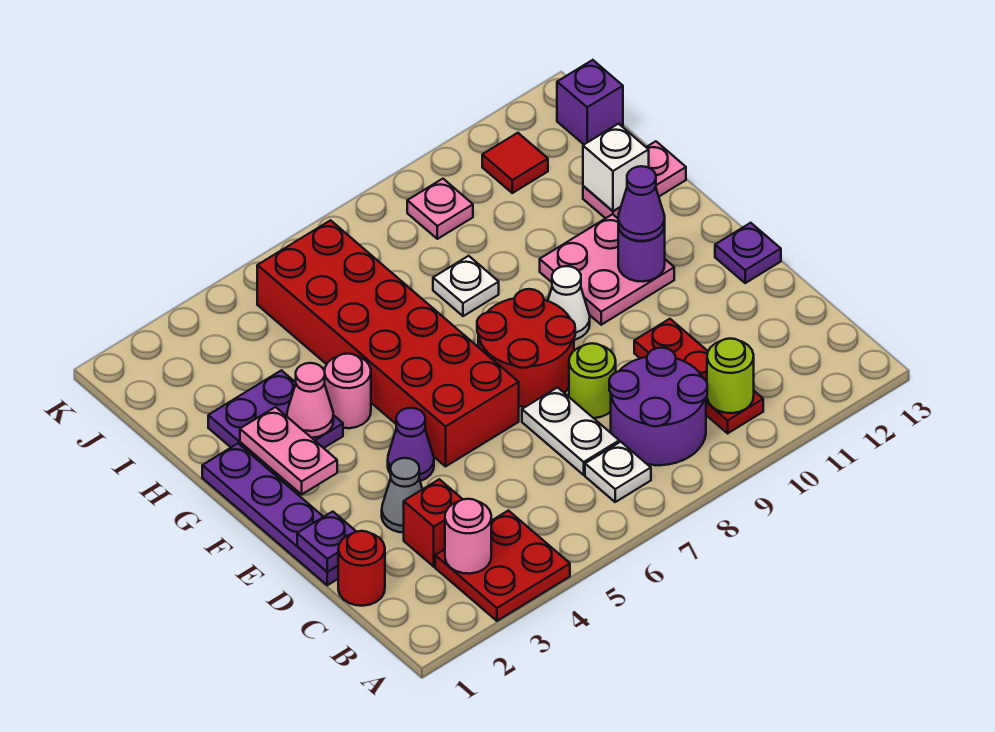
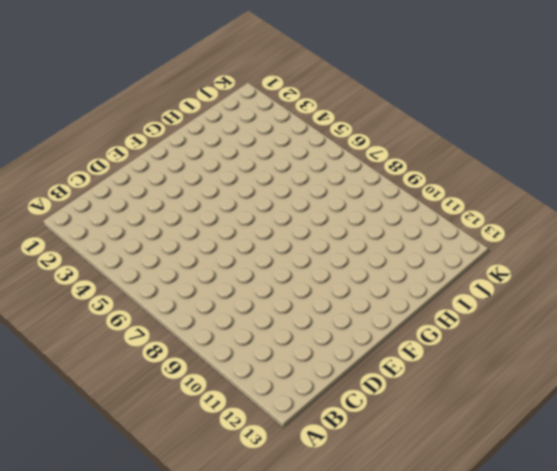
none -> red 2x2 plate [435,511,570,621]
none -> white 1x1 plate [585,442,651,502]
none -> purple 2x2 round brick [609,348,707,465]
none -> red 1x3 plate [634,319,763,433]

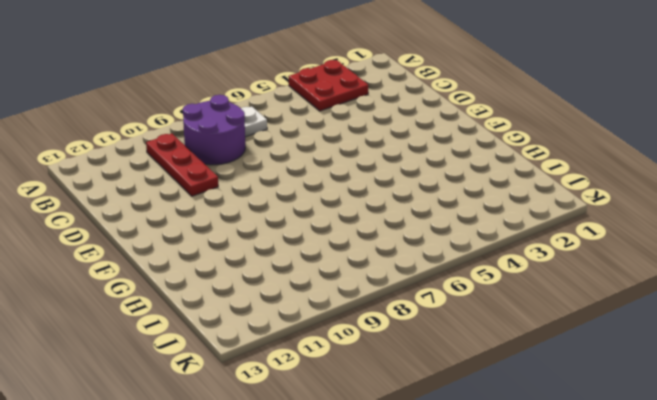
none -> red 1x1 round brick [338,531,385,606]
none -> red 1x1 brick [404,479,463,567]
none -> white 1x2 plate [522,387,619,475]
none -> purple 1x4 plate [202,444,338,585]

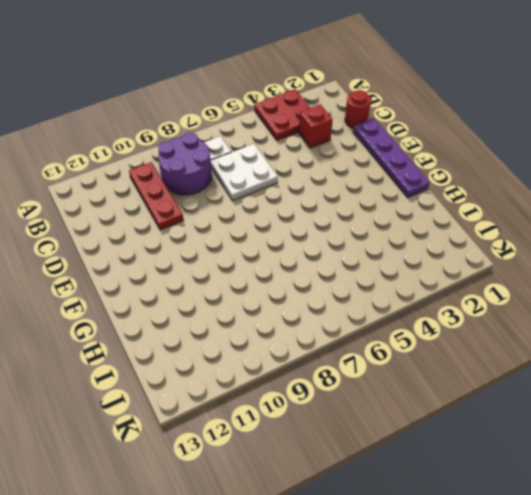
white 2x2 plate [210,144,278,201] -> white 1x2 plate [522,387,619,475]
none -> grey 1x1 cone [382,458,422,533]
none -> lime 1x1 round brick [569,343,616,418]
none -> purple 1x1 cone [388,408,434,481]
none -> red 2x6 brick [257,220,519,466]

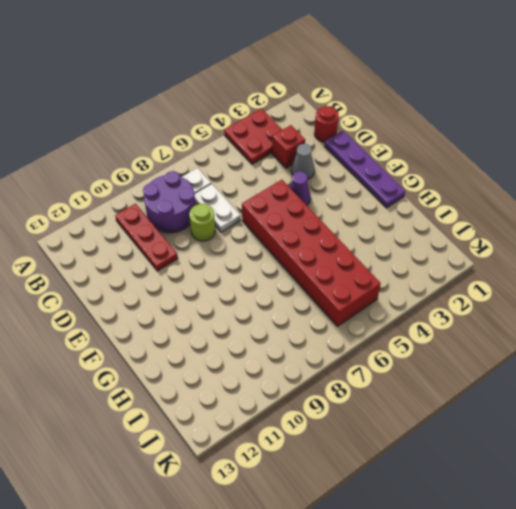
none -> red 2x2 round brick [477,289,575,407]
none -> purple 1x1 plate [715,223,781,283]
none -> white 1x1 cone [548,266,590,340]
none -> pink 2x2 plate [540,214,674,325]

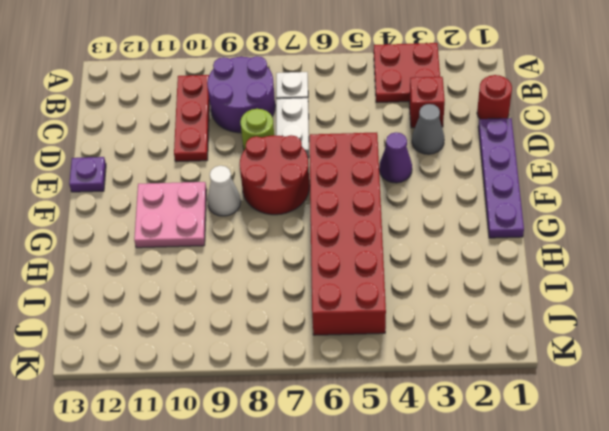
none -> purple 2x2 plate [208,370,343,477]
none -> pink 1x1 round brick [324,354,371,428]
none -> white 1x1 plate [433,256,499,316]
none -> pink 1x2 plate [583,141,686,218]

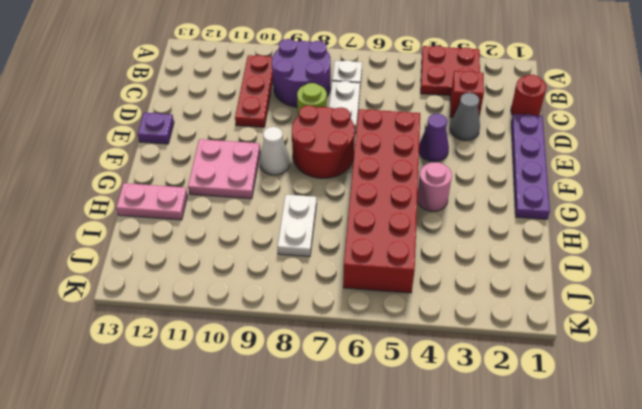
white 1x2 plate [278,195,317,257] -> white 1x1 plate [433,256,499,316]
none -> purple 2x2 plate [208,370,343,477]
none -> pink 1x1 plate [407,179,473,239]
none -> red 1x1 tile [482,133,548,193]
none -> purple 1x1 brick [557,60,623,144]

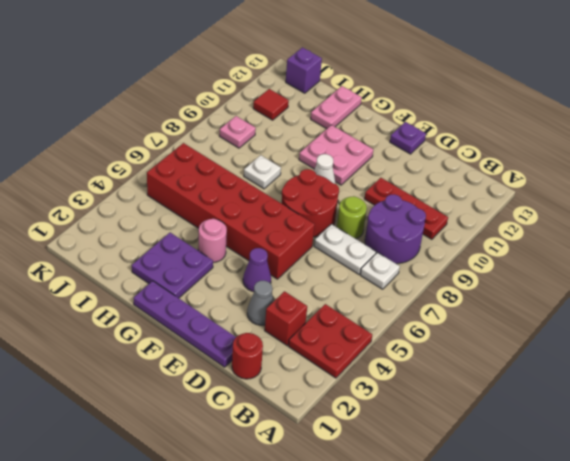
none -> pink 1x1 round brick [445,499,491,574]
none -> lime 1x1 round brick [707,338,754,413]
none -> purple 1x1 plate [297,512,356,572]
none -> pink 1x2 plate [240,407,337,495]

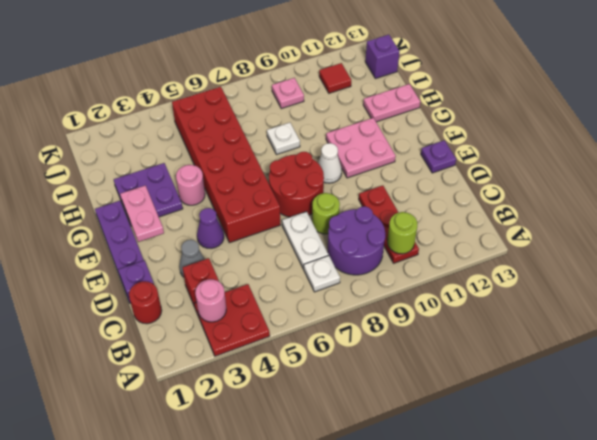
none -> purple 1x1 round brick [618,226,665,282]
none -> pink 1x1 cone [287,363,333,438]
none -> white 1x1 brick [583,124,649,211]
none -> purple 1x1 cone [618,166,665,241]

